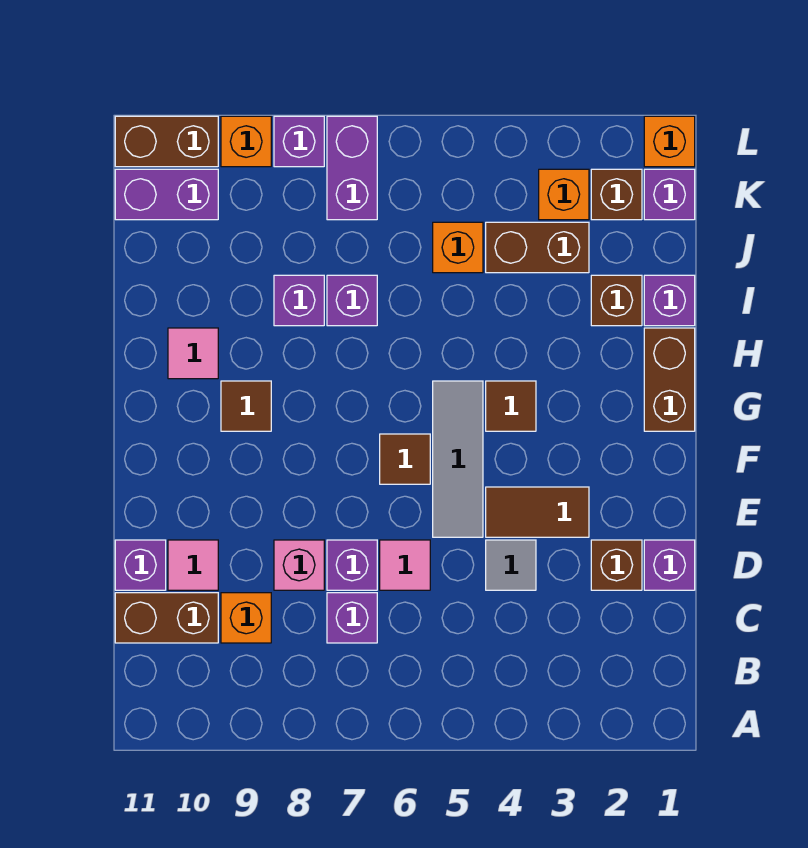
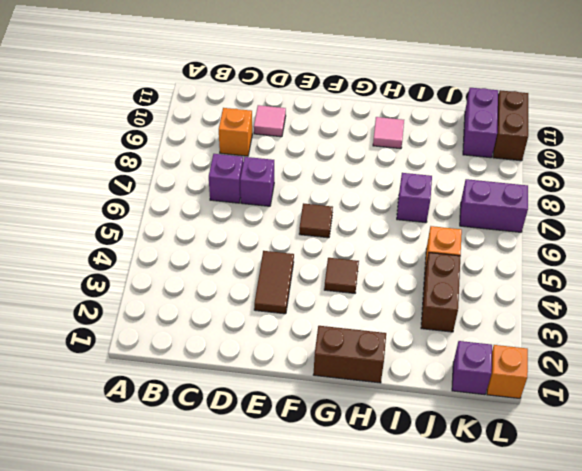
none -> brown 1x2 brick [115,593,218,643]
none -> purple 1x1 brick [644,540,695,590]
none -> brown 1x1 brick [591,540,642,590]
none -> grey 1x1 tile [486,540,536,590]

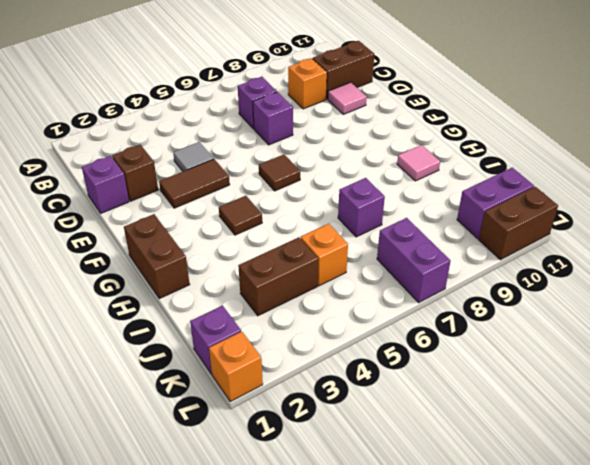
none -> pink 1x1 tile [380,540,430,590]
none -> pink 1x1 brick [274,540,324,590]
none -> purple 1x1 brick [115,540,166,590]
none -> grey 1x3 tile [433,381,483,537]

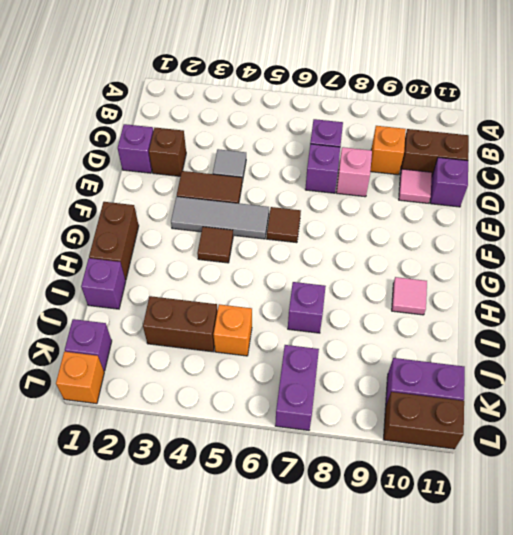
grey 1x3 tile [171,197,269,239] -> grey 1x3 tile turned to [433,381,483,537]
none -> pink 1x1 tile [380,540,430,590]
none -> brown 1x1 tile [221,381,271,431]
none -> brown 1x1 brick [591,275,642,326]
none -> purple 1x1 brick [274,275,324,326]

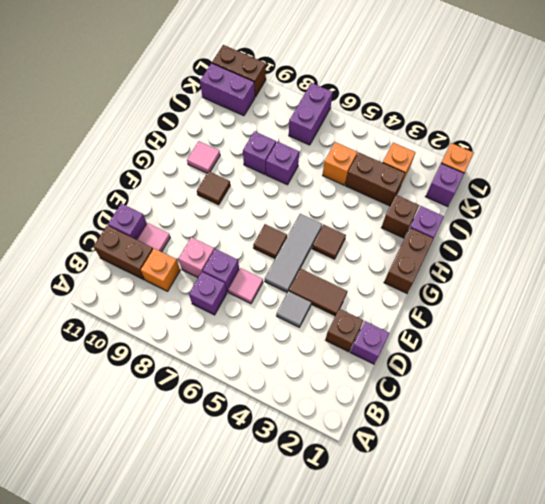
none -> brown 1x1 brick [591,169,642,220]
none -> purple 1x1 brick [274,116,324,167]
none -> orange 1x1 brick [221,116,271,167]

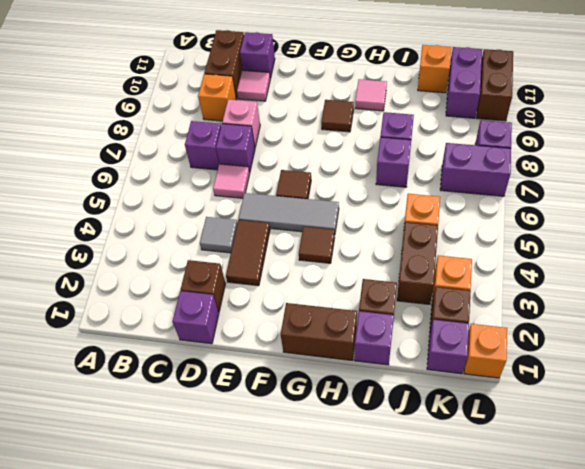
orange 1x1 brick [418,45,451,93] -> orange 1x1 brick moved to [221,116,271,167]

